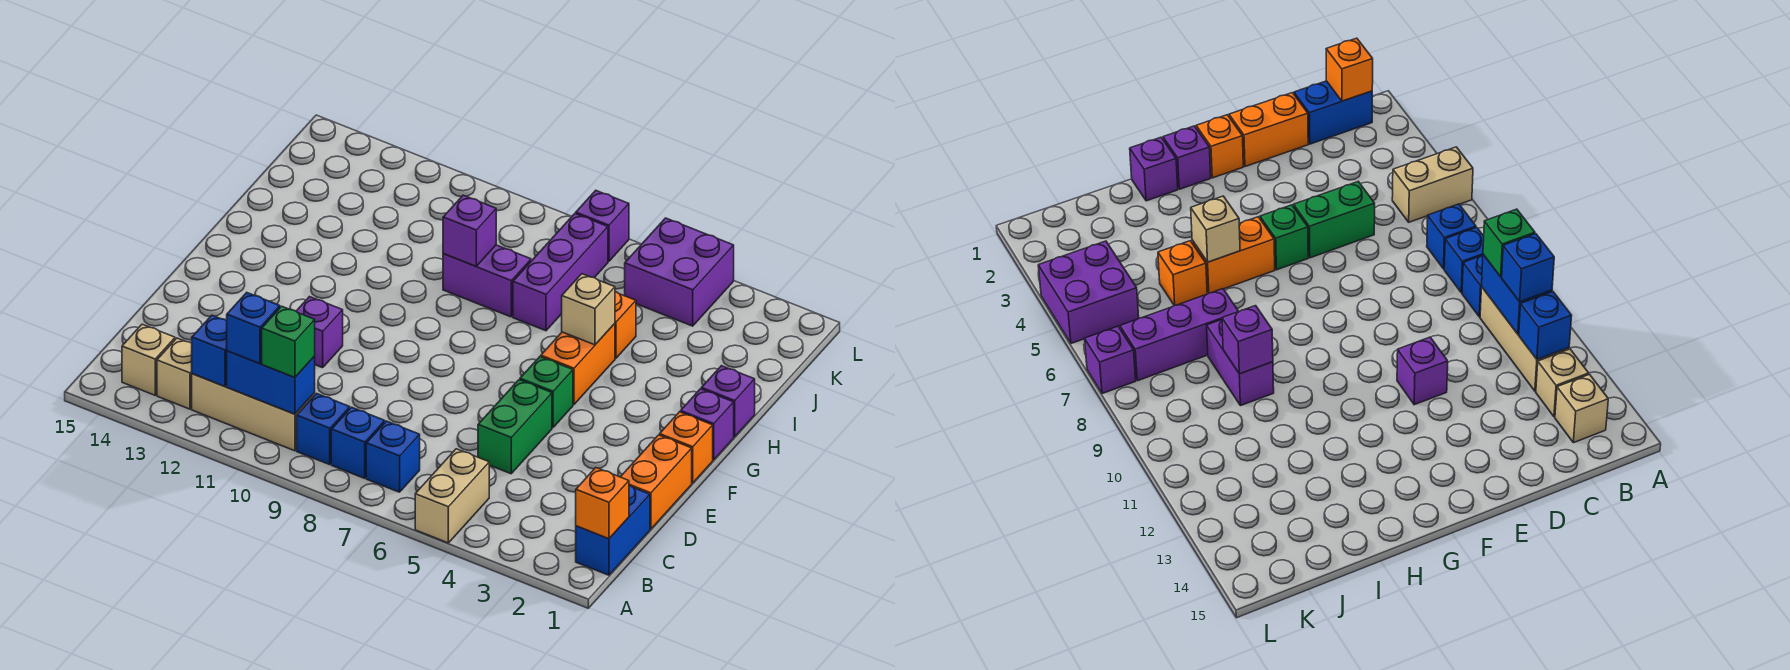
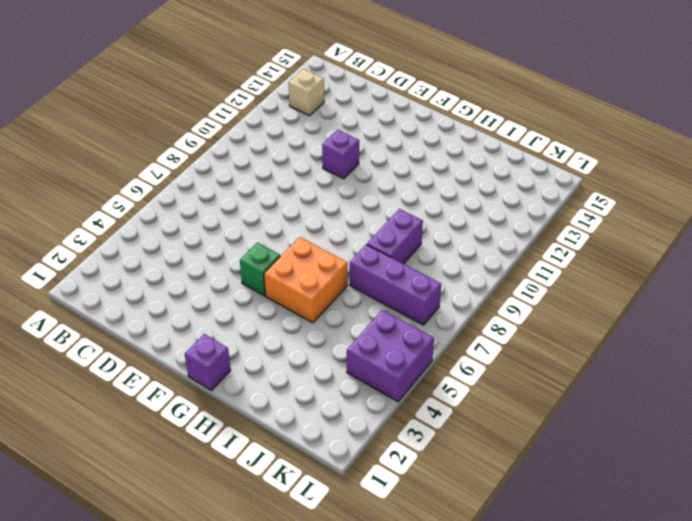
orange 2x2 brick [264,237,348,323] -> orange 1x2 brick [541,324,615,405]
none -> tan 1x2 brick [415,449,489,543]
none -> blue 1x2 brick [576,485,650,575]
none -> blue 1x1 brick [366,421,420,492]

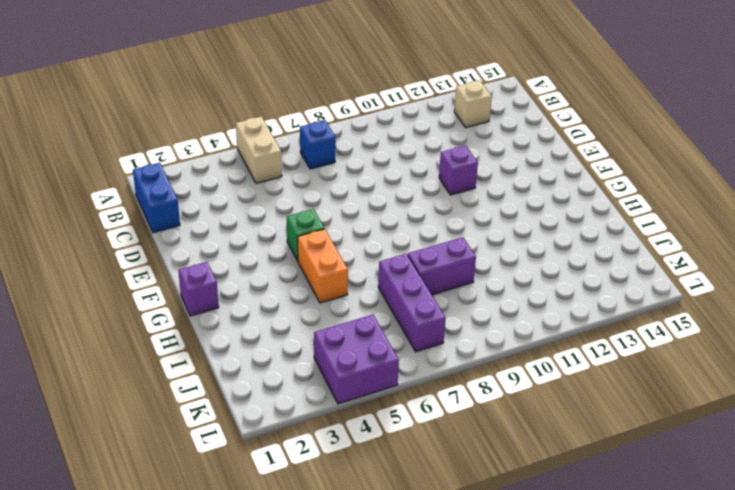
none -> blue 1x1 brick [331,407,385,478]
none -> blue 1x1 brick [297,393,350,465]
none -> tan 1x3 brick [192,374,315,451]

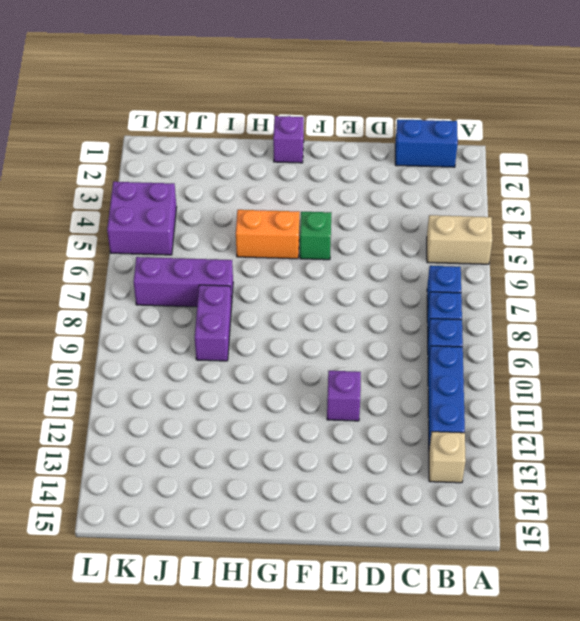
blue 1x3 brick [428,346,465,448] -> tan 1x3 brick [192,374,315,451]
none -> tan 1x1 brick [122,324,175,395]
none -> orange 1x2 brick [621,435,692,529]
none -> green 1x2 brick [478,380,552,474]

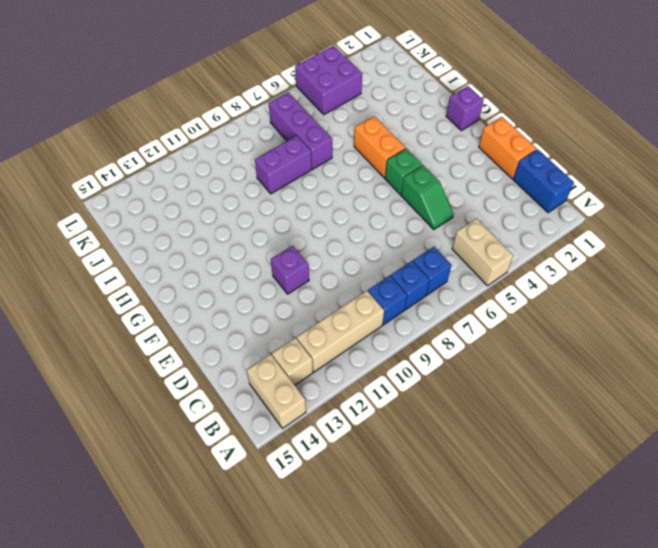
tan 1x2 brick [247,354,306,428] -> tan 1x1 brick [122,324,175,395]
green 1x2 slope [401,165,454,230] -> green 1x2 brick [478,380,552,474]
none -> orange 1x1 brick [660,412,713,483]
none -> purple 1x1 brick [701,366,755,437]
none -> orange 1x1 brick [615,291,636,358]

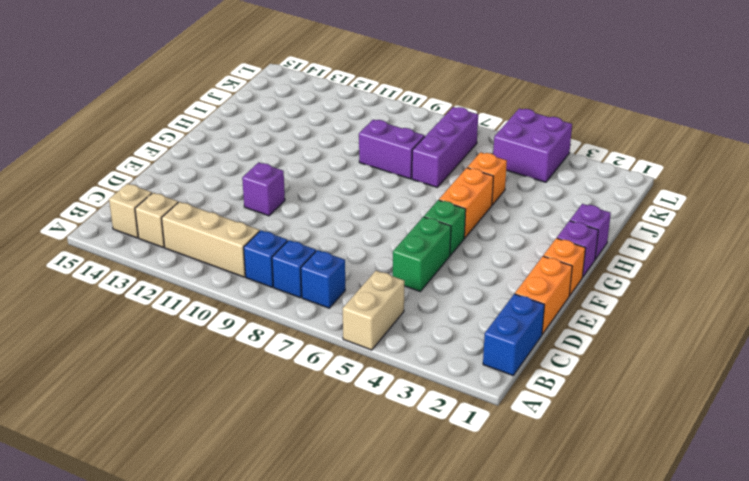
none -> purple 1x1 brick [576,190,629,262]
none -> orange 1x1 brick [576,468,629,539]
none -> blue 1x2 brick [227,351,315,414]

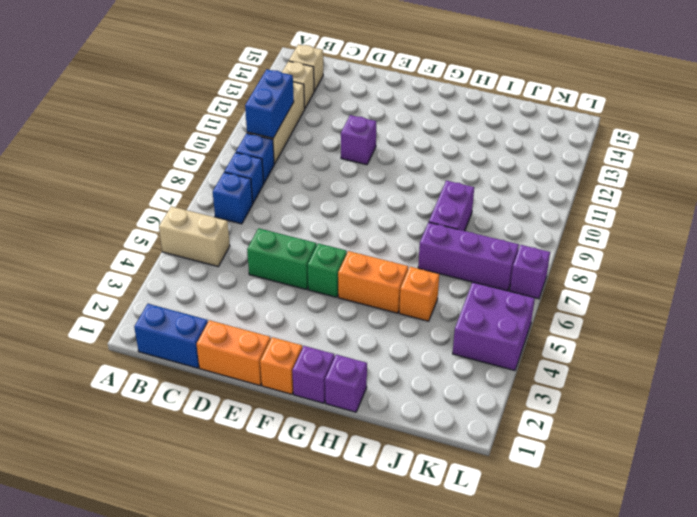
none -> orange 1x1 brick [576,468,629,539]
none -> blue 1x1 brick [192,315,227,387]
none -> tan 1x1 brick [562,274,615,345]

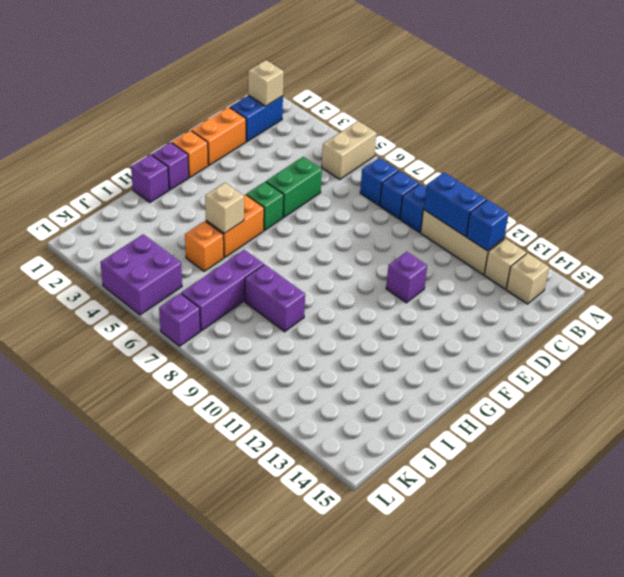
tan 1x1 brick [248,60,284,106] -> orange 1x1 brick [576,468,629,539]
none -> purple 1x1 brick [443,195,496,266]
none -> green 1x1 brick [262,306,315,377]
none -> blue 1x1 brick [227,293,280,364]

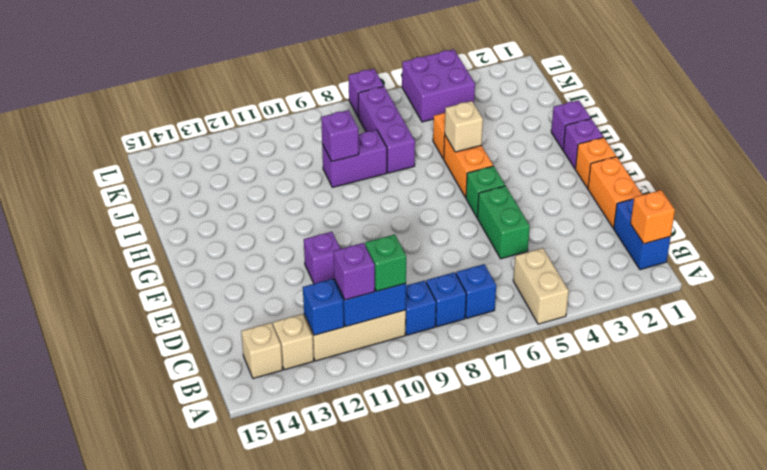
purple 1x1 brick [333,243,375,300] -> blue 1x1 brick [227,293,280,364]

